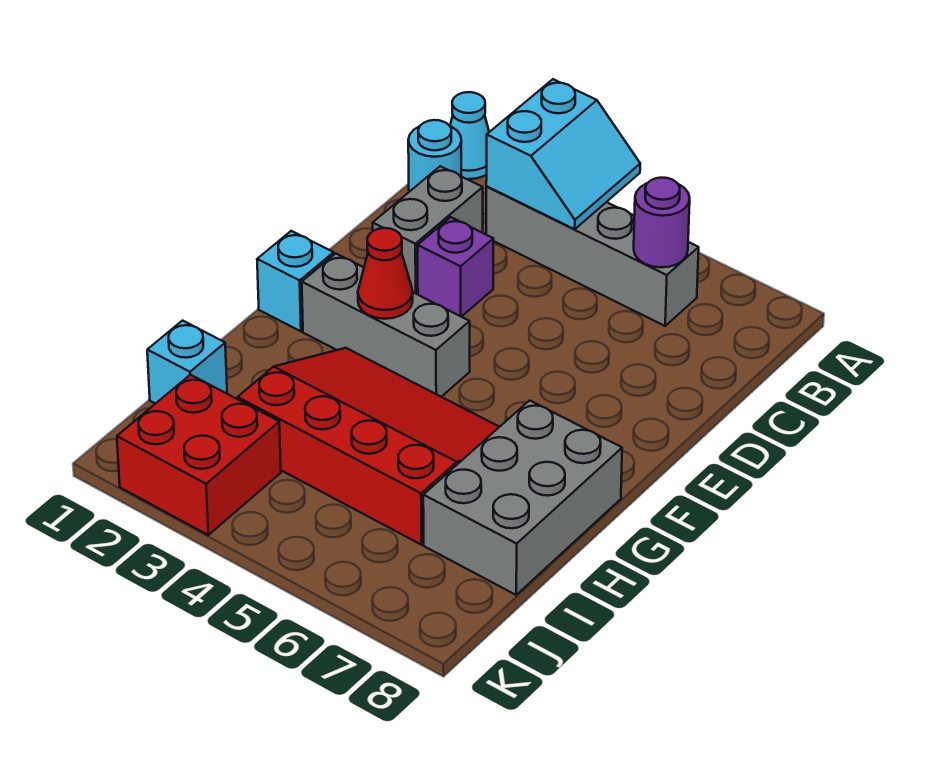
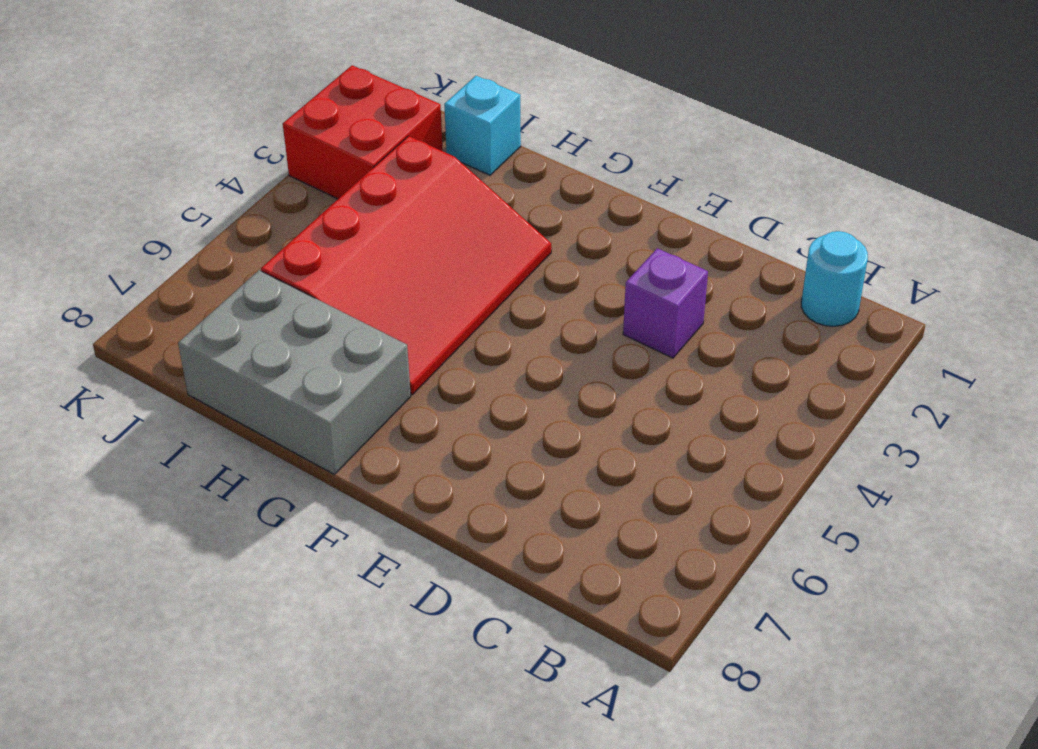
none -> cyan 1x1 cone [450,92,489,179]
none -> grey 1x4 brick [486,187,699,326]
none -> grey 1x2 brick [373,166,483,294]

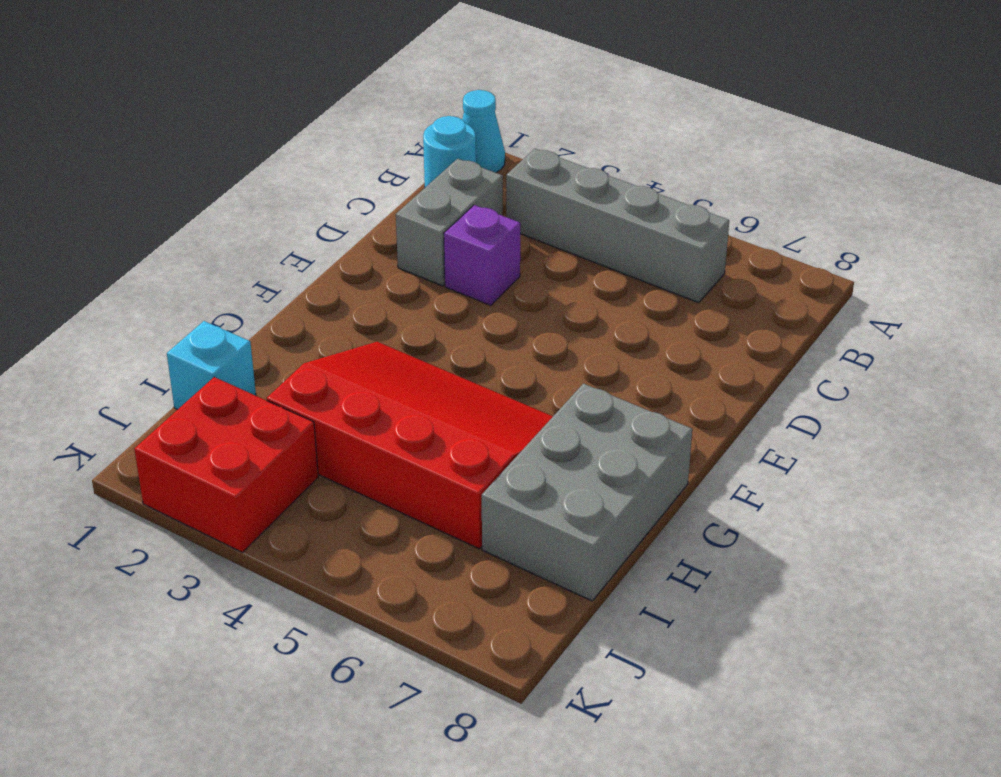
none -> cyan 1x1 brick [257,231,334,331]
none -> grey 1x3 brick [302,253,470,397]
none -> cyan 2x2 slope [486,79,640,229]

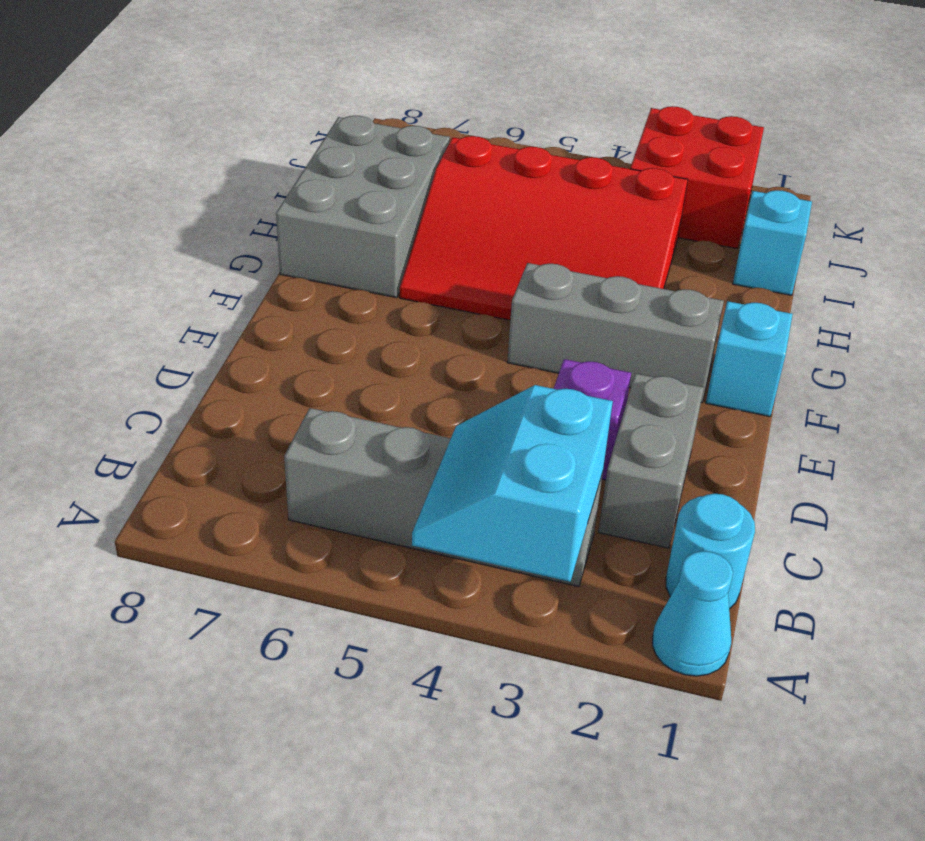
none -> purple 1x1 round brick [634,178,690,267]
none -> red 1x1 cone [358,228,413,319]

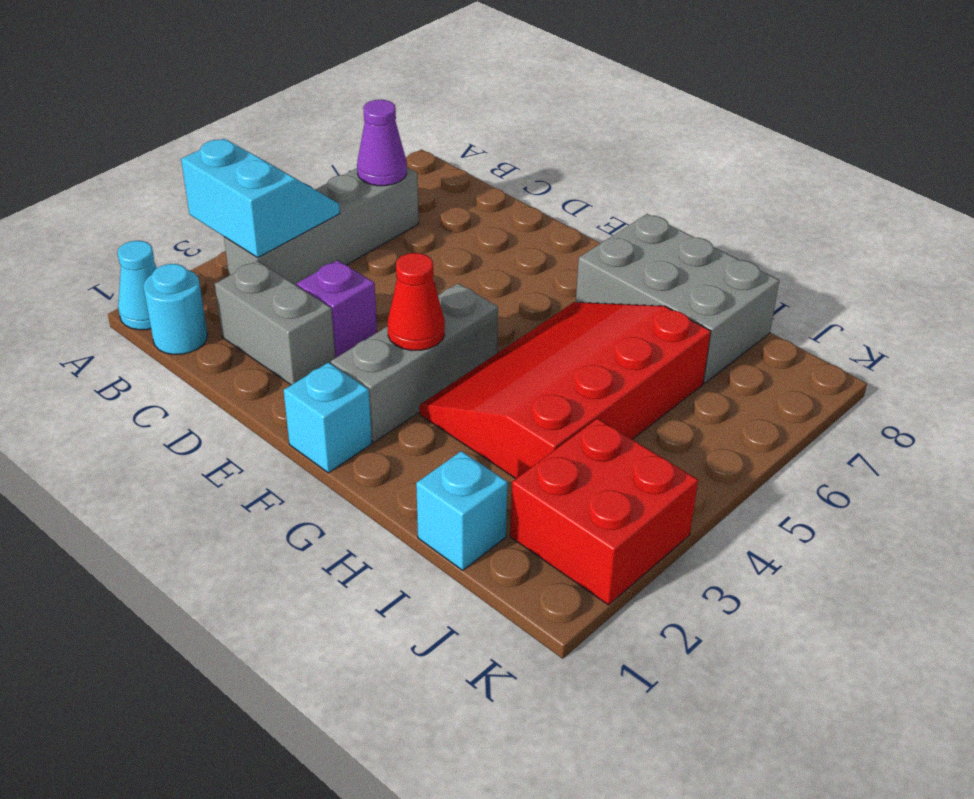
purple 1x1 cone [357,100,407,186] -> purple 1x1 round brick [634,178,690,267]

